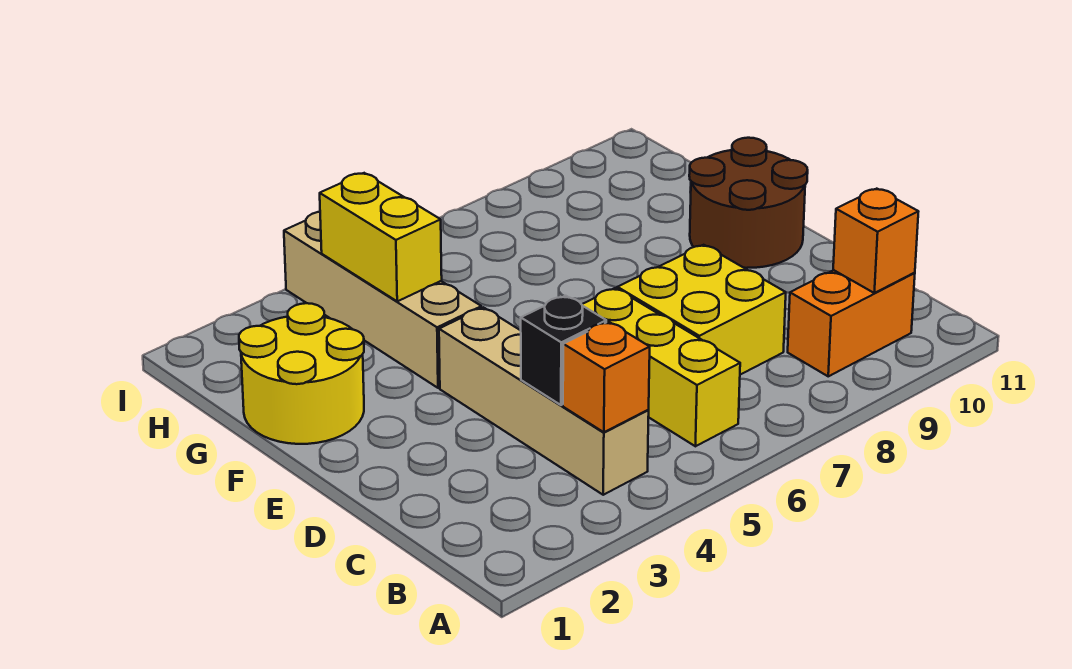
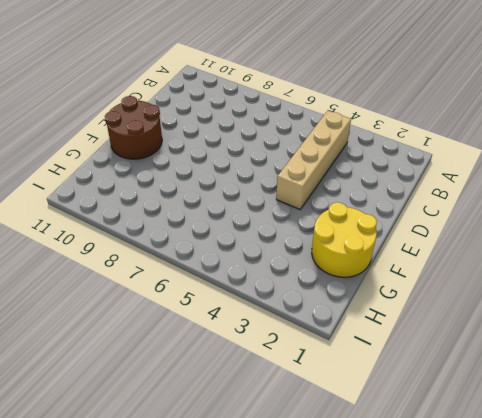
none -> yellow 1x3 brick [582,288,740,446]
none -> orange 1x2 brick [788,270,915,376]

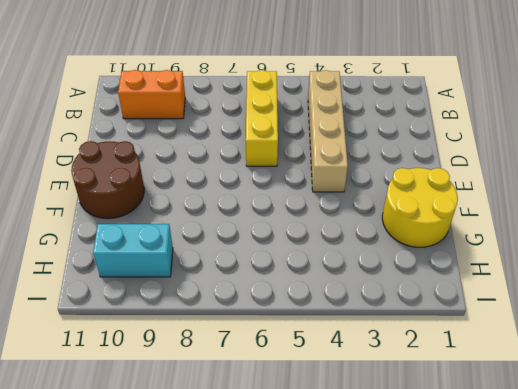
cyan 1x2 brick [93,224,173,277] -> none
none -> yellow 2x2 brick [617,245,786,375]
none -> tan 1x4 brick [284,212,482,388]

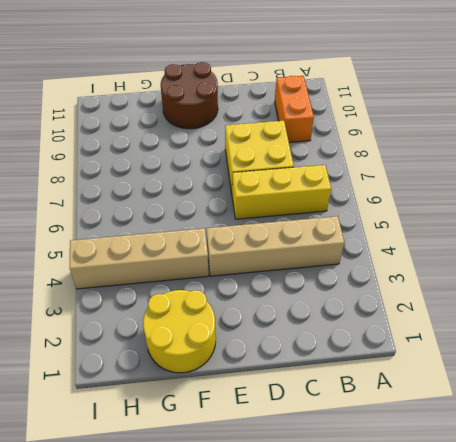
none -> orange 1x1 brick [563,322,650,432]
none -> orange 1x1 brick [833,189,919,293]

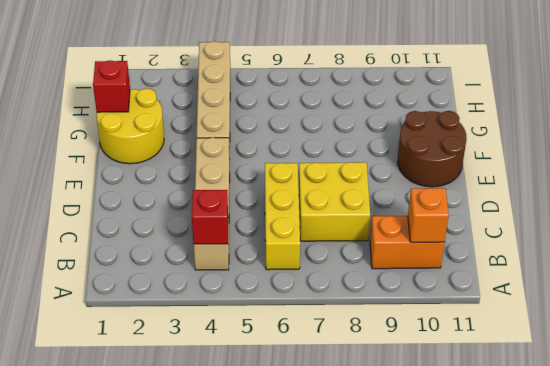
red 1x1 brick [192,190,228,244] -> orange 1x1 brick [563,322,650,432]
red 1x1 brick [93,60,130,112] -> none
none -> black 1x1 brick [521,296,606,405]
none -> yellow 1x2 brick [320,173,442,301]

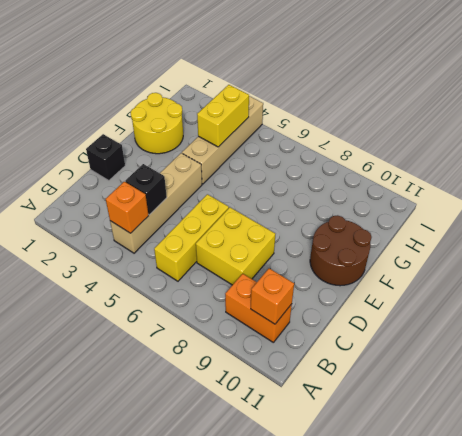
black 1x1 brick [86,134,125,181] -> none

